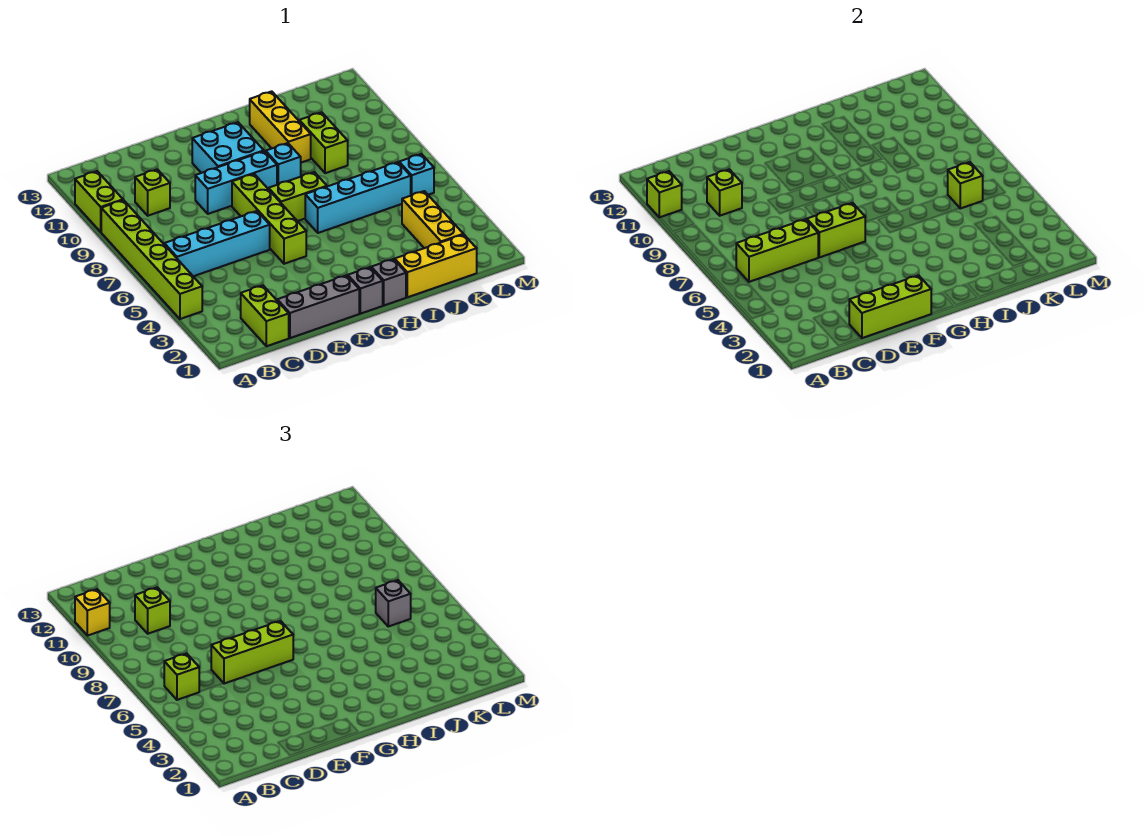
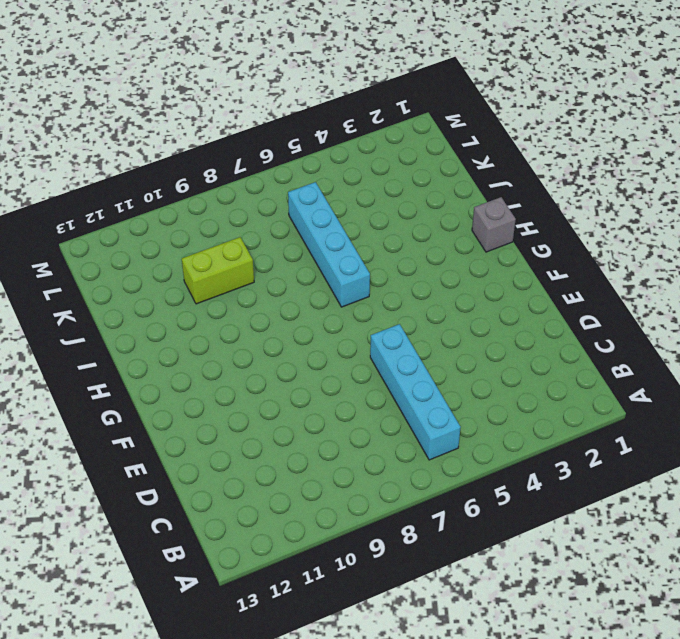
none -> lime 1x6 brick [101,200,202,319]
none -> lime 1x2 brick [75,171,123,232]
none -> lime 1x2 brick [241,285,289,346]
none -> lime 1x1 brick [135,169,170,216]

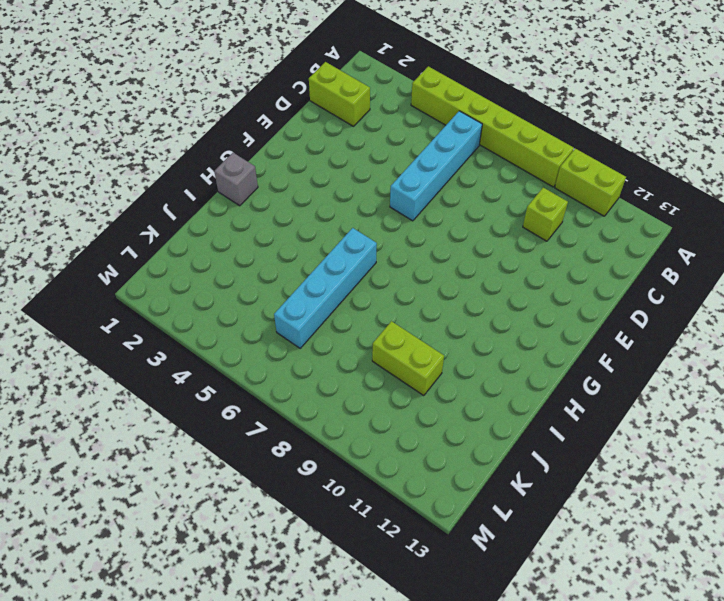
none -> grey 1x3 brick [277,275,359,338]
none -> cyan 1x3 brick [195,151,277,214]
none -> lime 1x4 brick [232,174,306,264]
none -> cyan 2x2 brick [192,122,264,173]

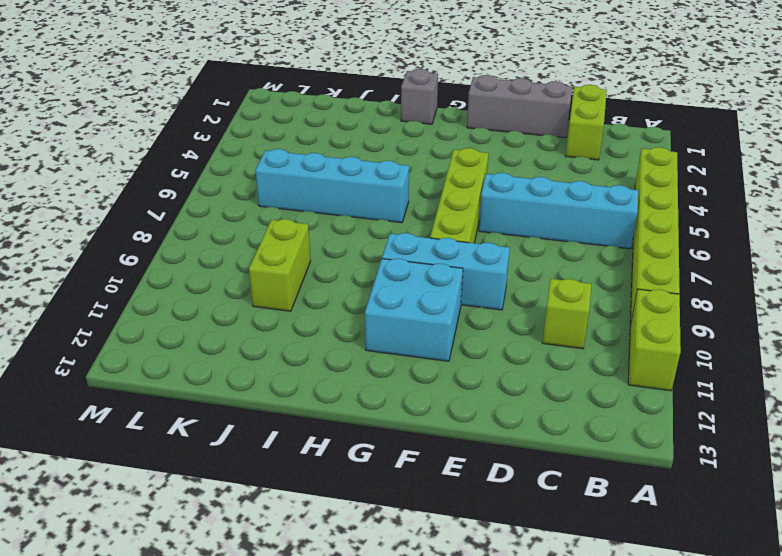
none -> grey 1x1 brick [348,267,383,314]
none -> lime 1x2 brick [269,172,327,221]
none -> cyan 1x1 brick [266,143,301,185]
none -> yellow 1x3 brick [395,235,477,297]

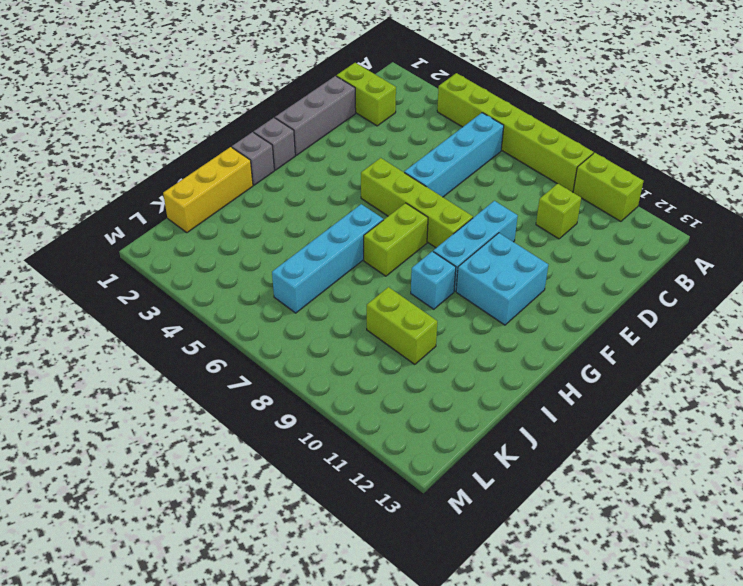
none -> yellow 1x3 brick [250,91,311,163]
none -> yellow 1x3 brick [402,191,463,248]
none -> cyan 1x1 brick [399,154,434,195]
none -> lime 1x1 brick [647,171,682,217]

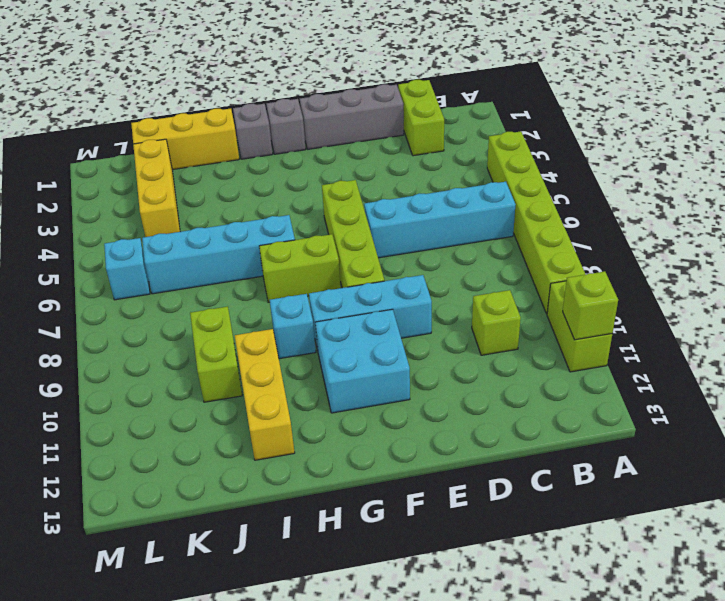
none -> lime 1x3 brick [736,219,818,282]
none -> lime 1x1 brick [707,169,742,216]
none -> lime 1x3 brick [849,275,931,338]
none -> lime 1x2 brick [807,203,865,257]

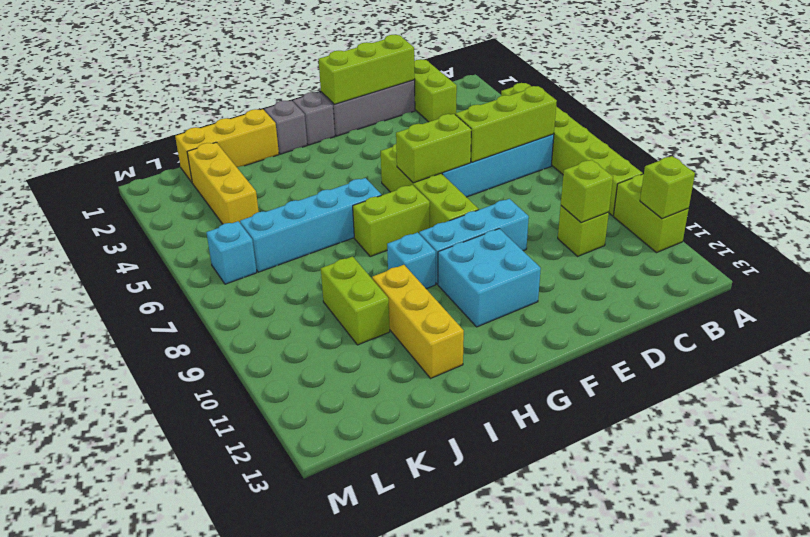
none -> lime 1x1 brick [948,162,983,208]
none -> yellow 1x1 brick [75,589,110,636]
none -> lime 1x1 brick [164,653,199,700]
none -> lime 1x1 brick [135,587,170,634]

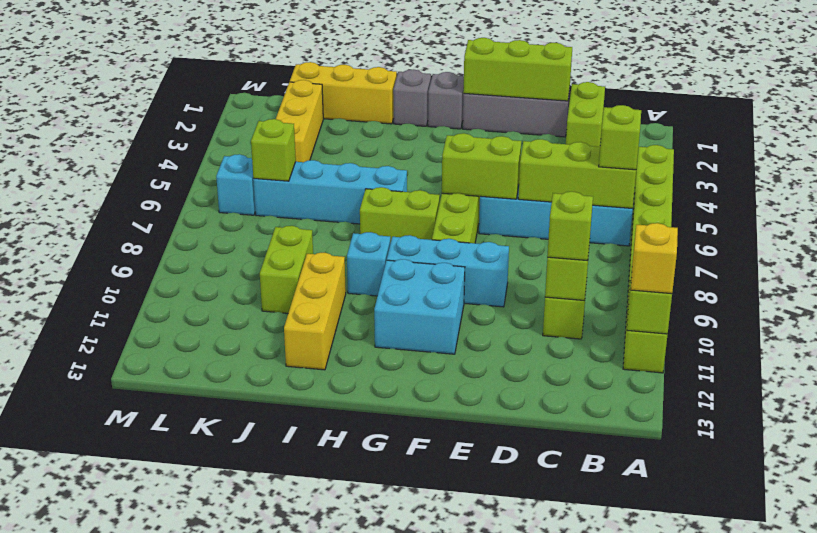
none -> lime 1x3 brick [211,621,293,684]
none -> grey 1x1 brick [376,580,411,626]

